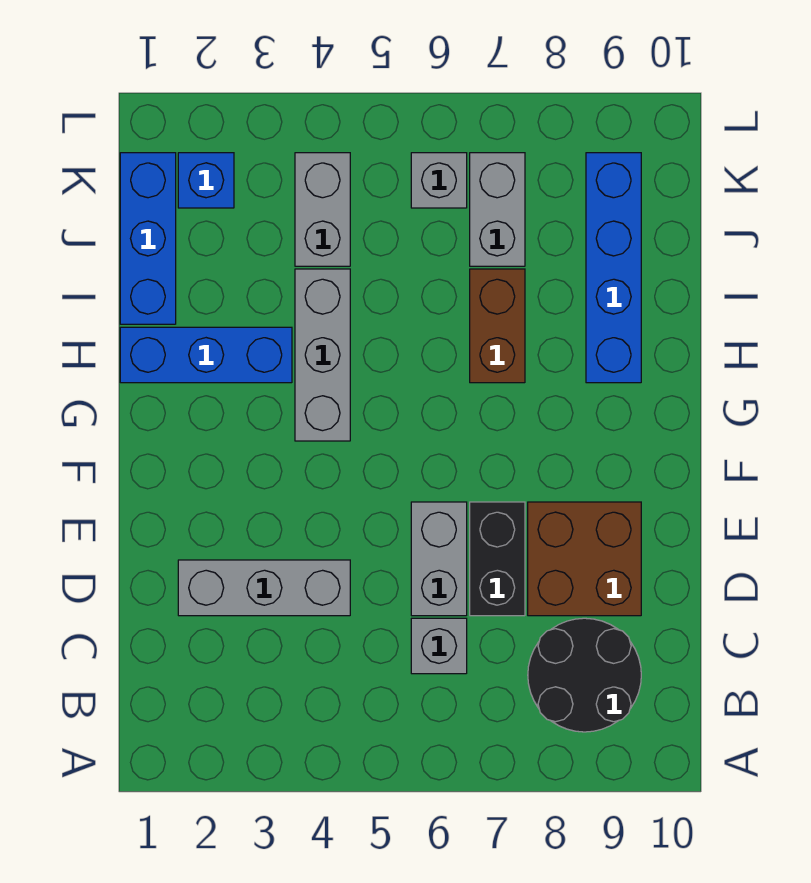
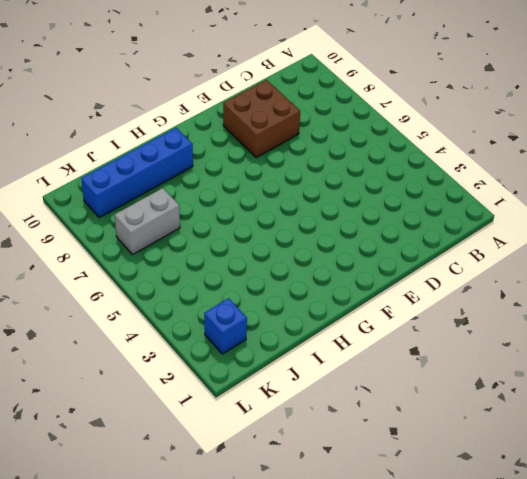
none -> black 2x2 round brick [528,618,641,732]
none -> grey 1x1 brick [411,618,467,674]
none -> grey 1x3 brick [178,560,350,616]

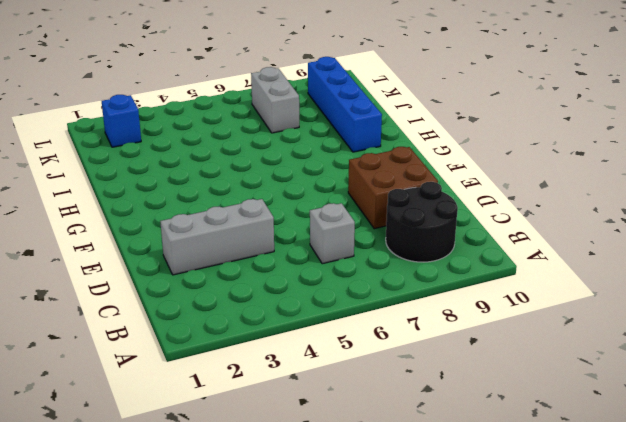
none -> grey 1x2 brick [411,502,467,616]
none -> black 1x2 brick [470,502,525,616]
none -> grey 1x3 brick [295,269,350,441]

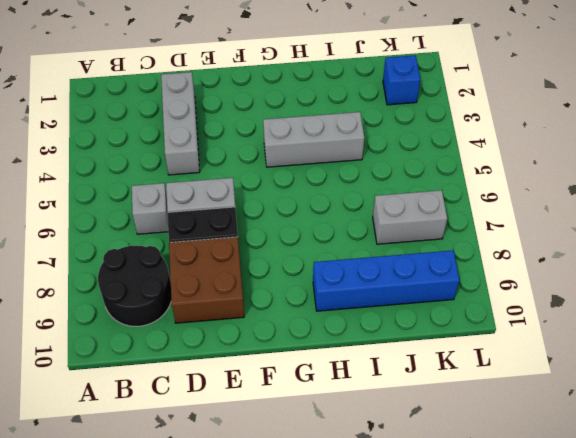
none -> blue 1x3 brick [120,327,292,383]
none -> brown 1x2 brick [470,269,525,383]
none -> blue 1x3 brick [120,153,176,324]

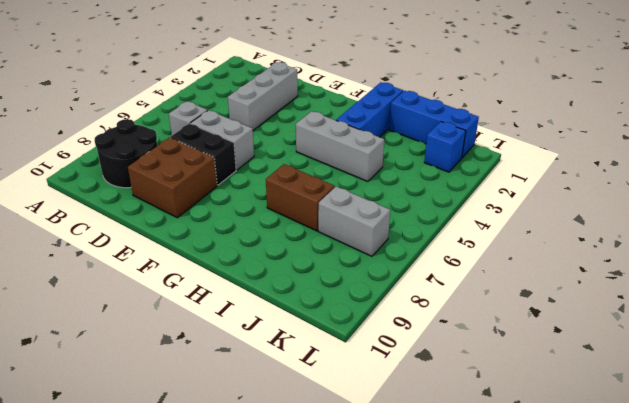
none -> blue 1x4 brick [586,153,641,383]
none -> grey 1x2 brick [295,153,350,266]
none -> grey 1x1 brick [411,153,467,208]

